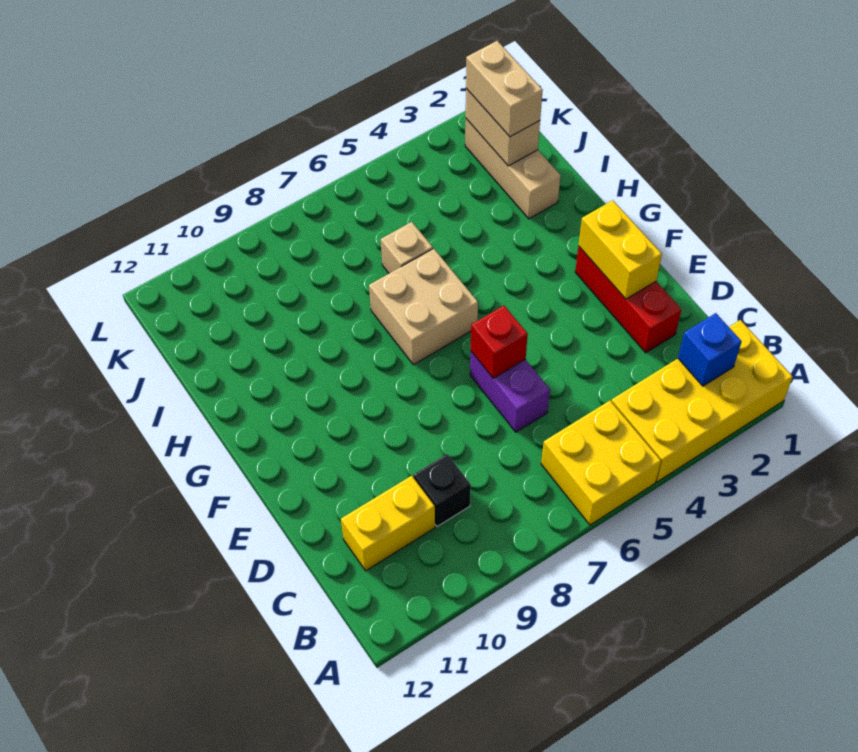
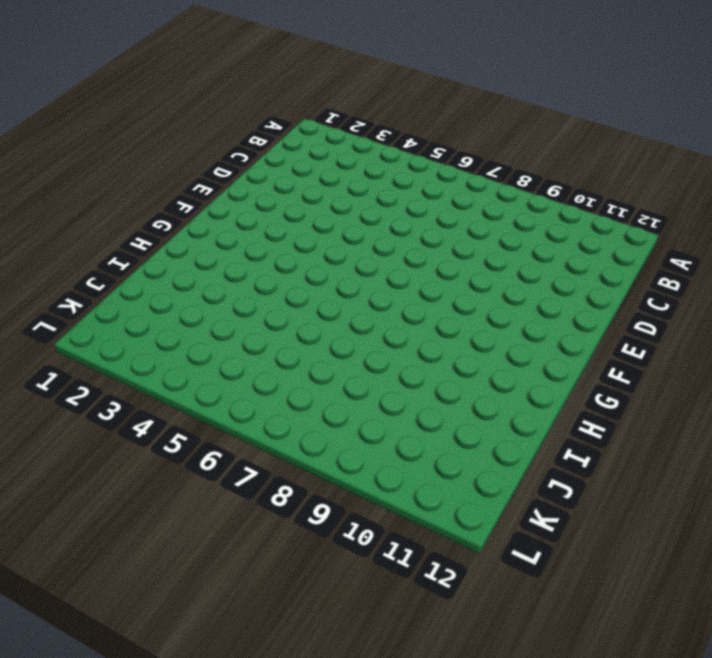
none -> yellow 2x4 brick [611,320,793,482]
none -> yellow 2x2 brick [541,401,661,525]
none -> black 1x1 brick [414,454,471,526]

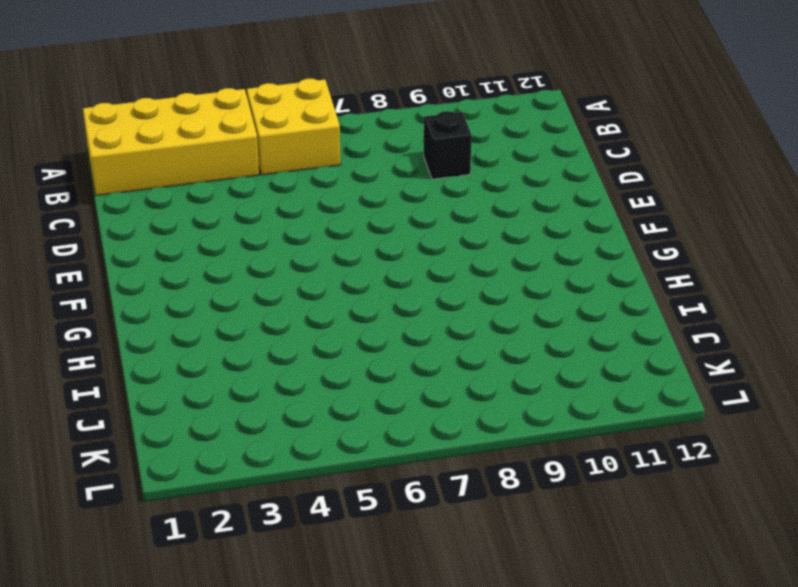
none -> yellow 1x2 brick [341,476,435,571]
none -> red 1x3 brick [575,246,681,353]
none -> purple 1x2 brick [470,352,550,432]

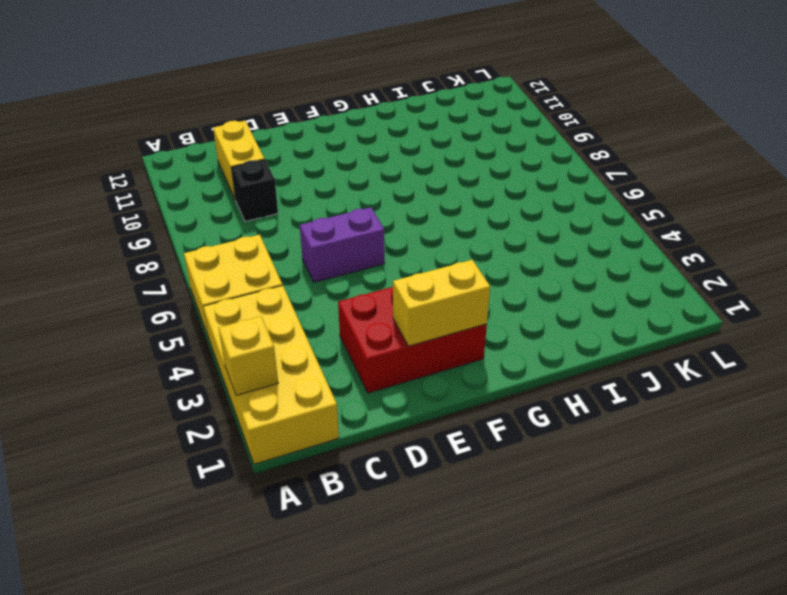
yellow 1x1 brick [219,316,278,395] -> none
red 2x3 brick [338,287,487,393] -> red 1x3 brick [575,246,681,353]
none -> tan 2x2 brick [369,249,478,365]
none -> tan 1x3 brick [465,119,561,219]
none -> tan 1x1 brick [381,222,433,273]

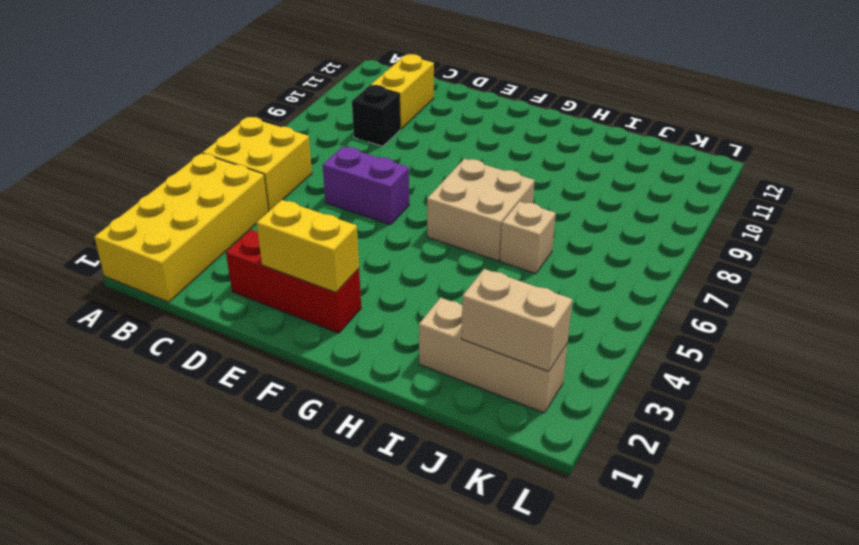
none -> blue 1x1 brick [678,313,742,386]
none -> red 1x1 brick [471,306,528,378]
none -> tan 1x2 brick [466,41,543,137]

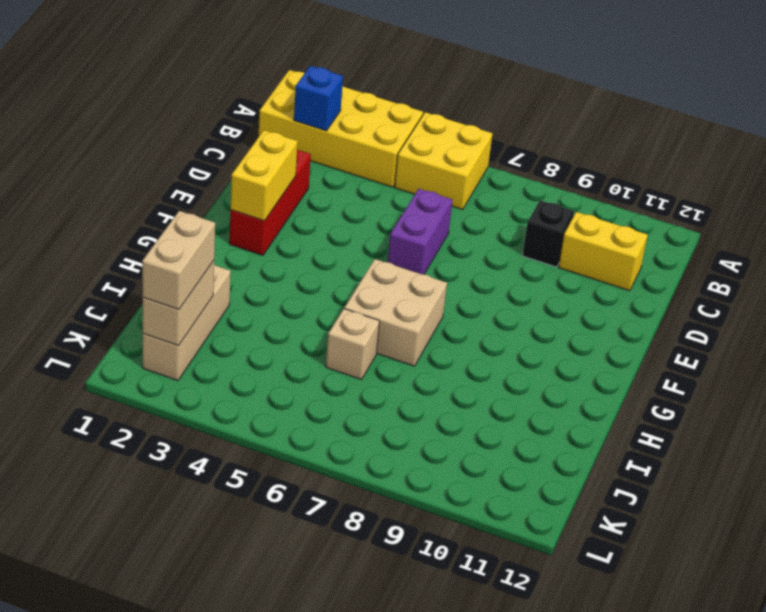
none -> red 1x1 brick [471,306,528,378]

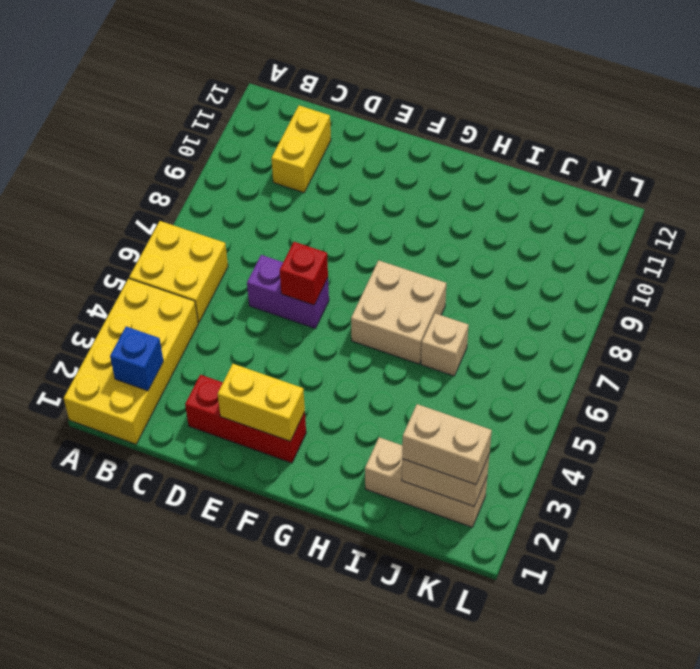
none -> black 1x1 brick [414,454,471,526]

